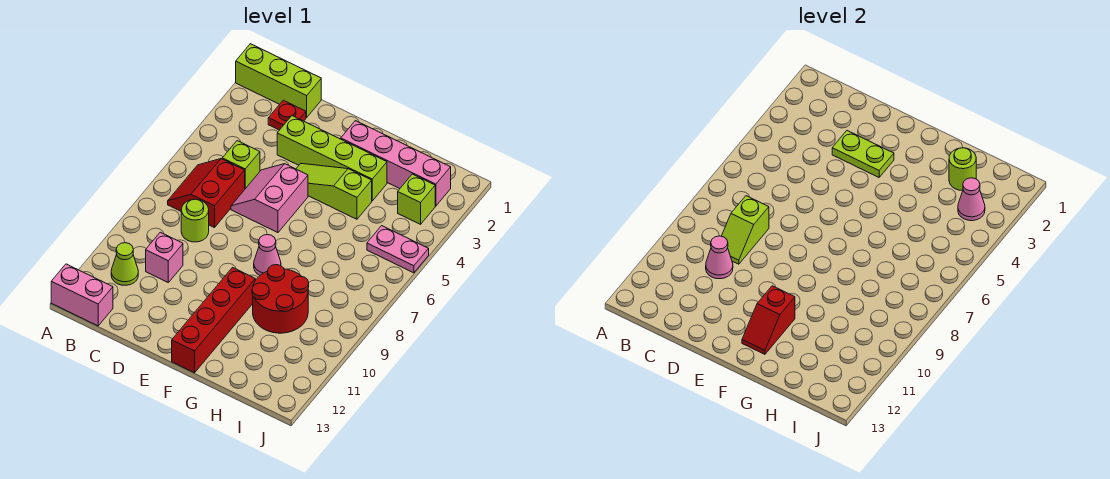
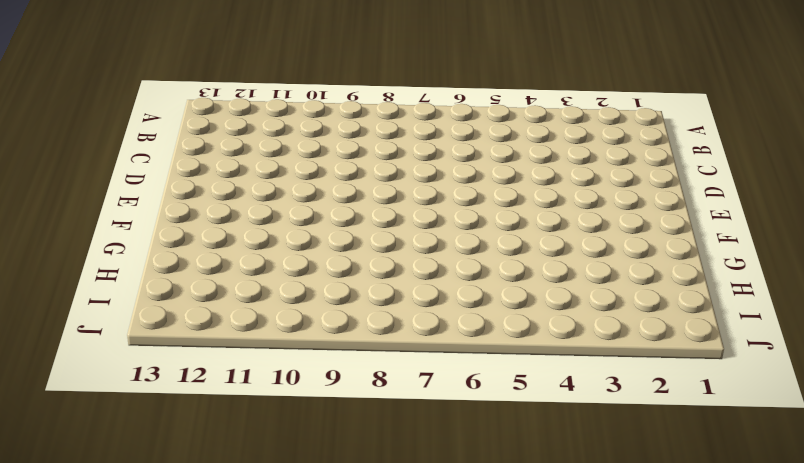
none -> lime 1x3 brick [236,44,321,117]
none -> pink 1x2 brick [51,264,113,326]
none -> red 2x2 slope [168,159,245,228]

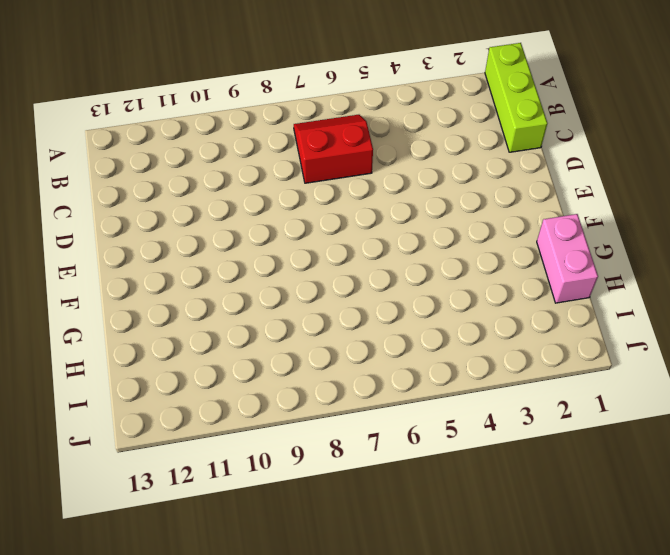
pink 1x2 brick [537,214,598,303] -> pink 1x2 brick moved to [51,264,113,326]
none -> lime 1x1 cone [111,243,138,285]
none -> red 1x1 plate [268,100,306,130]
none -> lime 1x1 brick [222,141,260,189]

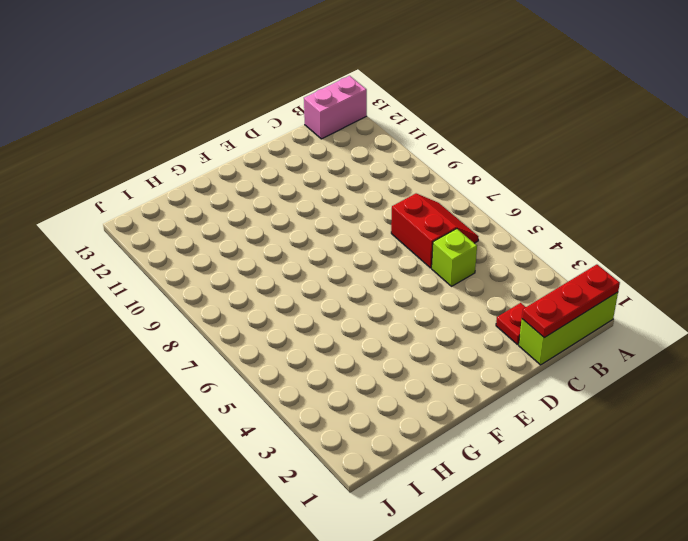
red 1x3 plate [522,265,620,338] -> none
none -> lime 1x1 cone [111,243,138,285]
none -> lime 1x1 round brick [181,199,209,242]
none -> pink 1x1 brick [146,232,183,282]

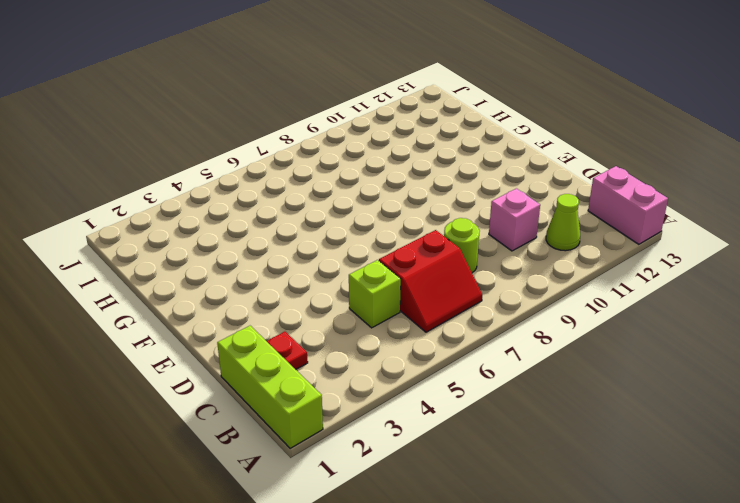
none -> lime 1x4 brick [277,116,387,201]
none -> pink 2x2 slope [231,164,308,233]
none -> lime 1x3 slope [296,164,372,219]

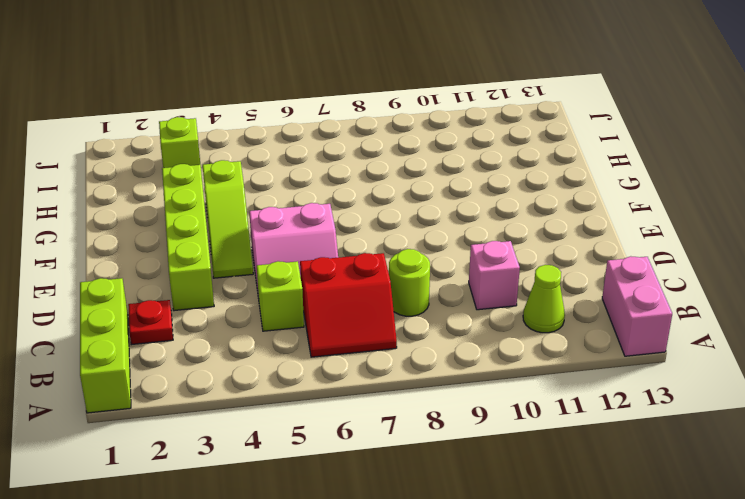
none -> pink 1x4 brick [341,121,451,206]
none -> pink 1x1 cone [254,235,281,275]
none -> red 1x4 brick [172,268,255,373]

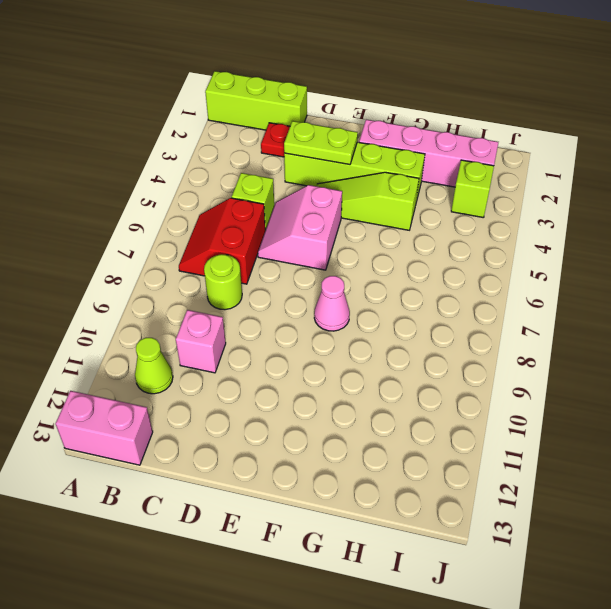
none -> red 1x4 brick [172,268,255,373]
none -> red 2x2 round brick [252,265,309,333]
none -> pink 1x2 plate [367,226,429,273]

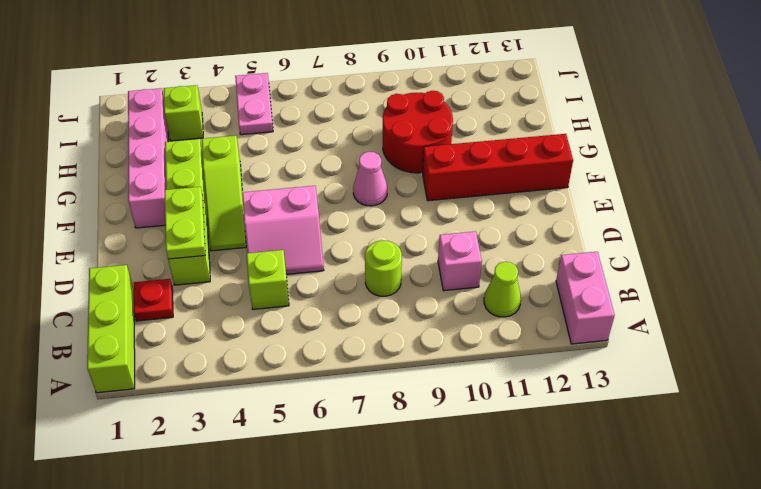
none -> red 2x2 slope [168,159,245,228]
none -> lime 1x2 slope [722,196,769,264]
none -> pink 1x1 cone [706,236,733,279]

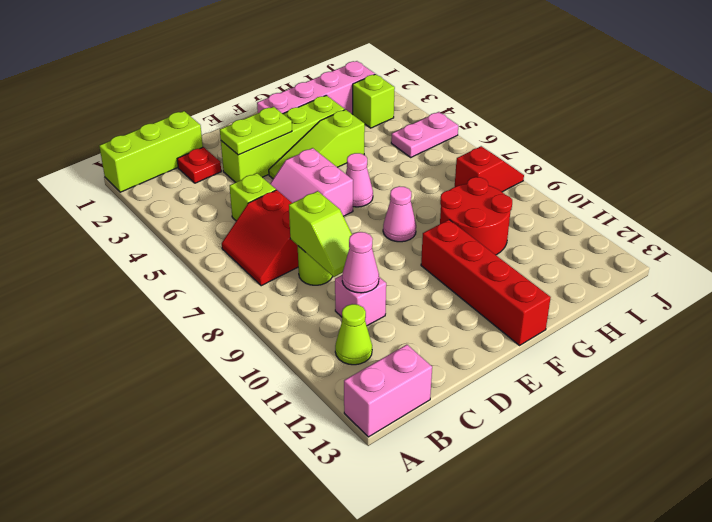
pink 1x1 cone [346,153,373,207] -> pink 1x1 cone moved to [958,178,985,221]
red 1x2 slope [455,146,524,192] -> red 1x2 slope turned to [742,286,795,354]
none -> lime 1x1 round brick [949,148,976,191]

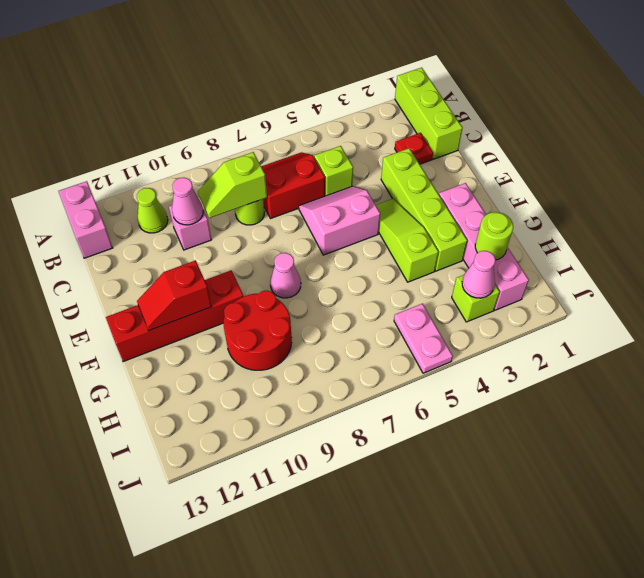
none -> lime 1x2 plate [832,131,894,177]

